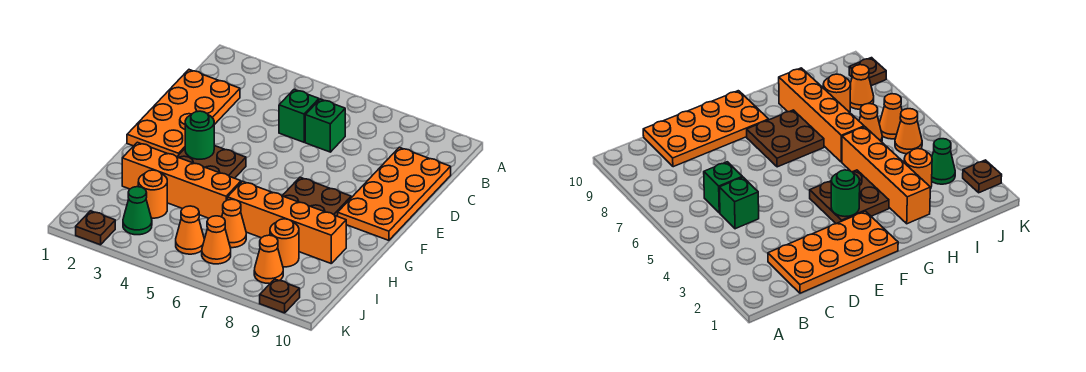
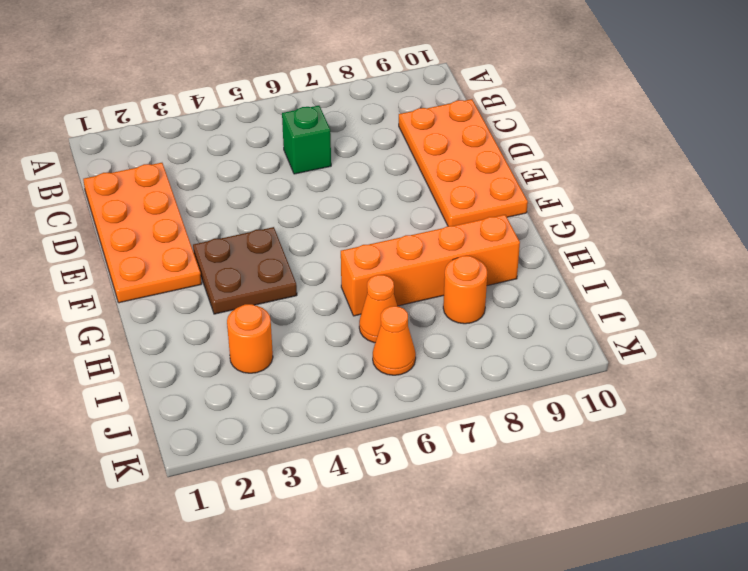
none -> green 1x1 brick [279,89,319,142]
none -> brown 2x2 plate [282,177,351,216]
none -> orange 1x4 brick [122,142,241,218]

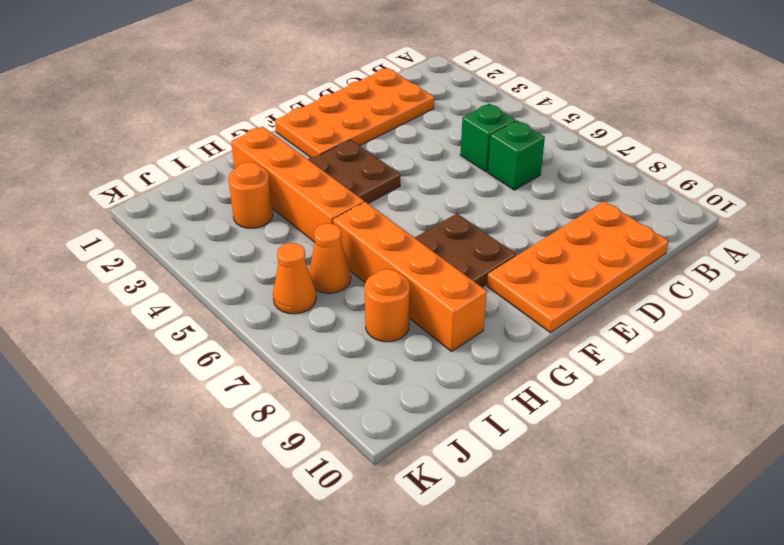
none -> green 1x1 cone [123,187,152,235]
none -> orange 1x1 cone [176,206,204,254]
none -> orange 1x1 cone [254,235,283,283]

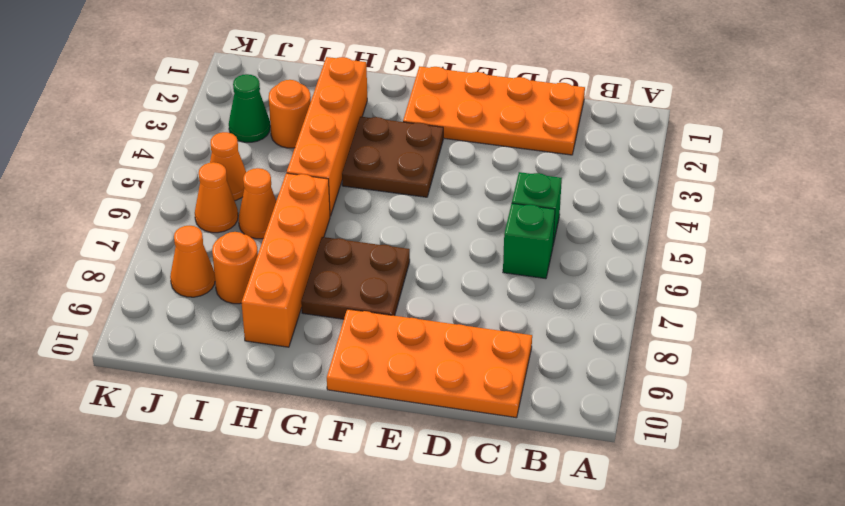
none -> brown 1x1 plate [76,211,115,245]
none -> brown 1x1 plate [260,279,300,313]
none -> green 1x1 round brick [185,111,214,159]

